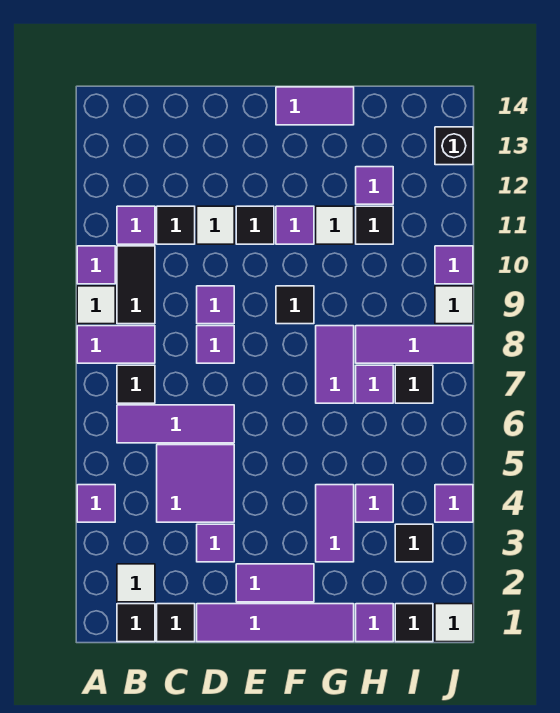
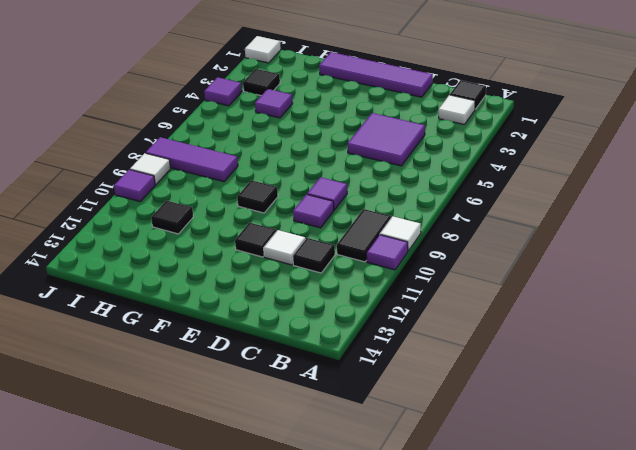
none -> purple 1x1 tile [77,485,115,522]
none -> purple 1x2 tile [77,326,155,363]
none -> purple 1x3 tile [117,405,234,443]
none -> black 1x1 tile [117,365,155,403]

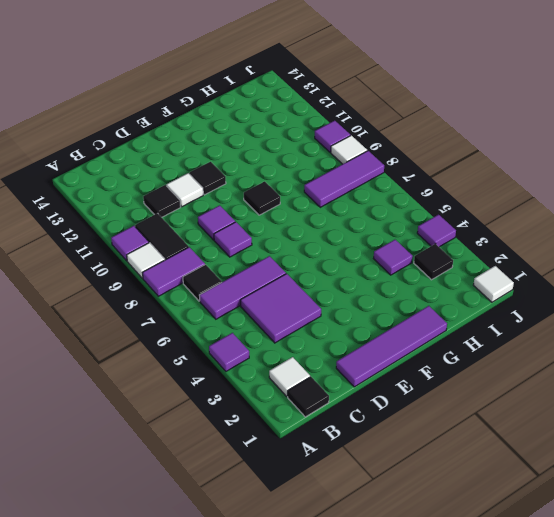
none -> purple 1x1 tile [117,206,155,244]
none -> black 1x1 tile [157,604,195,642]
none -> purple 1x1 tile [197,524,234,562]
none -> purple 1x2 tile [236,564,314,602]

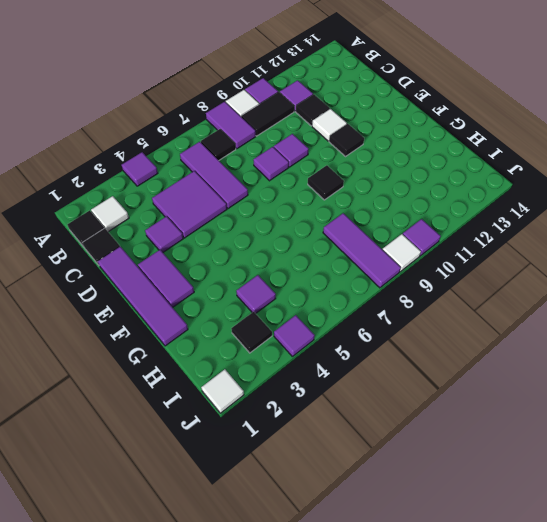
none -> purple 1x1 tile [276,206,314,244]
none -> purple 1x2 tile [276,87,354,125]
none -> purple 1x2 tile [316,485,354,562]
none -> purple 1x2 tile [316,326,354,403]

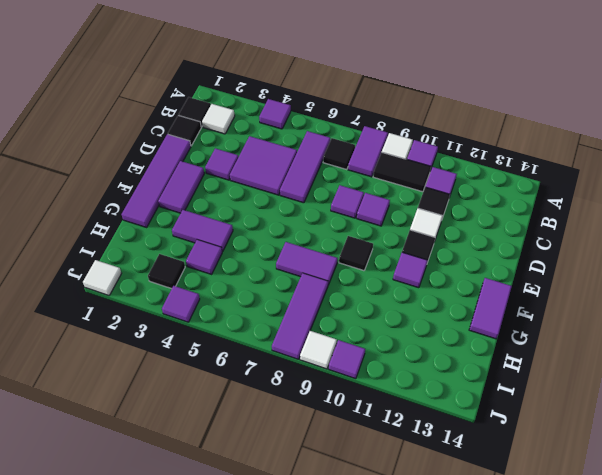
none -> white 1x1 tile [316,206,354,244]
none -> purple 1x1 tile [356,604,393,642]
none -> purple 1x1 tile [356,365,393,403]
none -> black 1x1 tile [356,206,393,244]

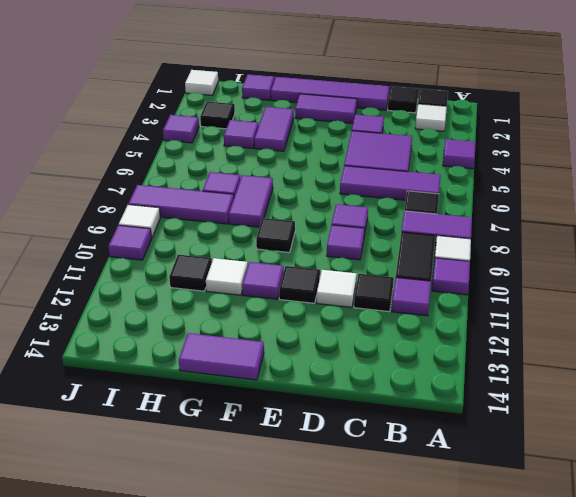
none -> purple 1x1 tile [356,167,393,204]
none -> black 1x1 tile [395,604,433,642]
none -> black 1x1 tile [395,365,433,403]
none -> black 1x1 brick [435,127,473,165]

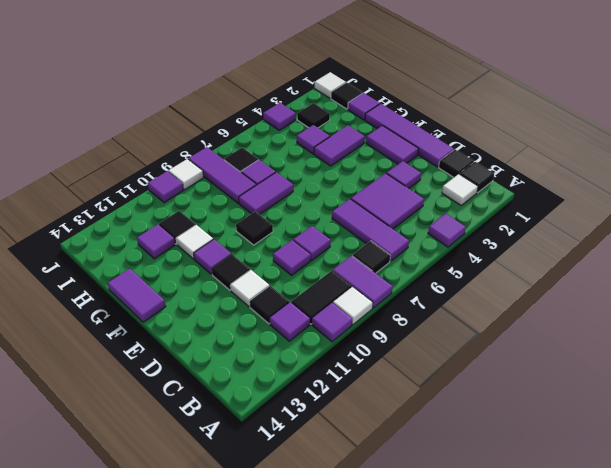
none -> black 1x1 brick [435,127,473,165]

